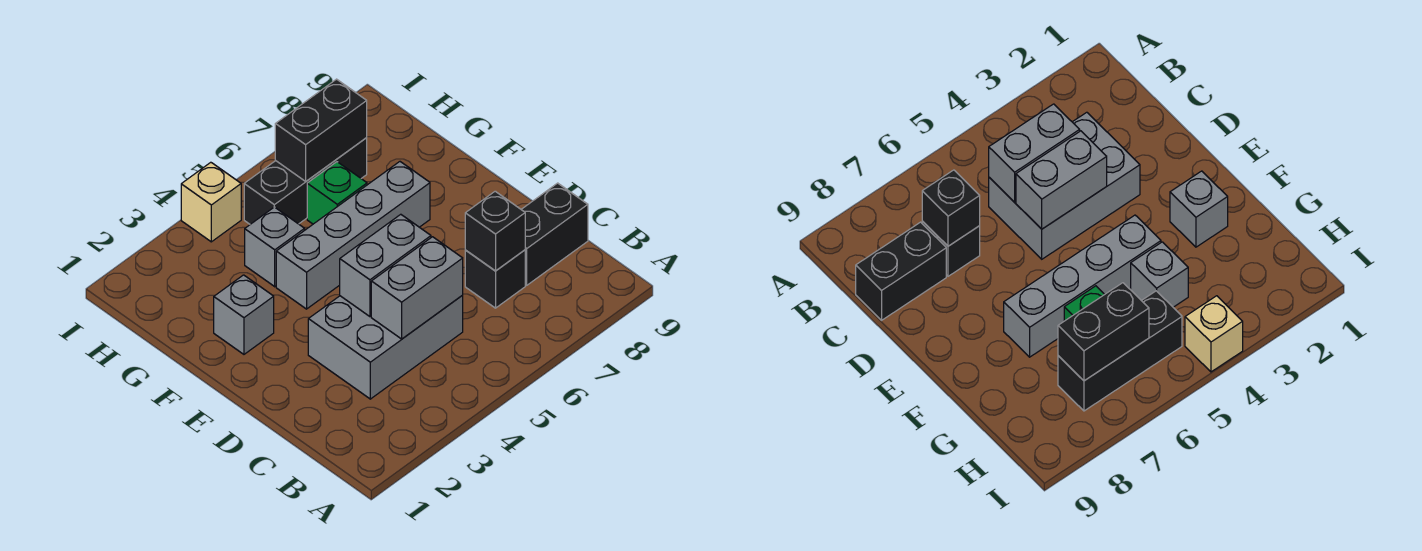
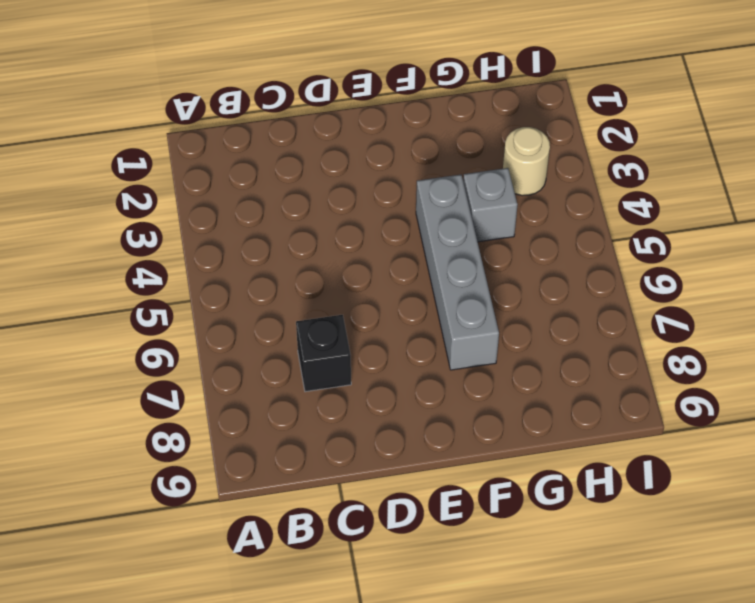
tan 1x1 round brick [503,127,550,196] -> none
none -> grey 2x3 brick [308,295,463,399]
none -> black 1x2 brick [521,183,588,285]
none -> grey 1x1 brick [214,275,274,354]

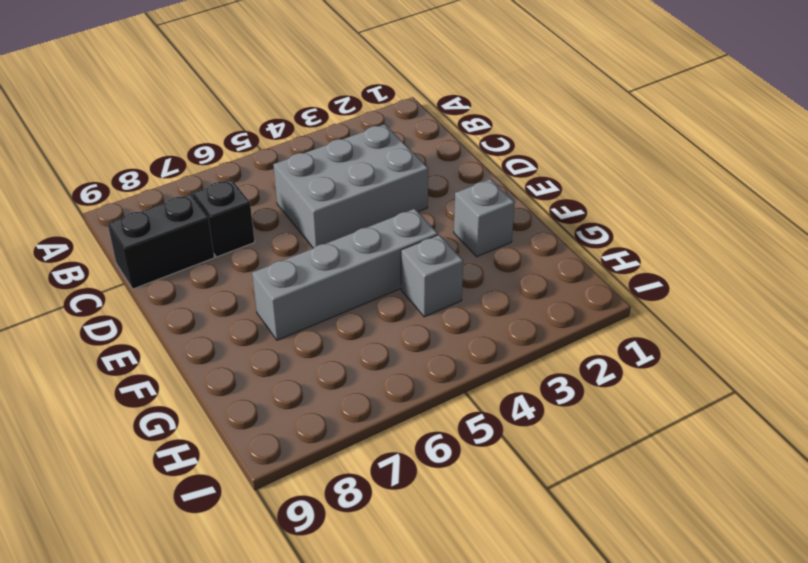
none -> green 1x1 brick [307,162,367,224]
none -> black 1x3 brick [244,138,367,224]
none -> tan 1x1 brick [181,162,241,242]

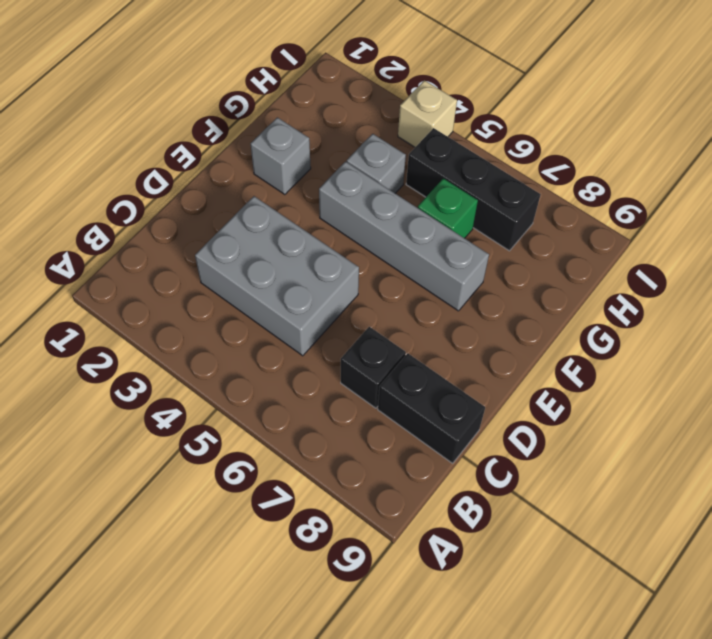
none -> grey 1x2 brick [371,237,463,339]
none -> black 1x1 brick [465,191,525,271]
none -> grey 1x2 brick [340,214,431,317]

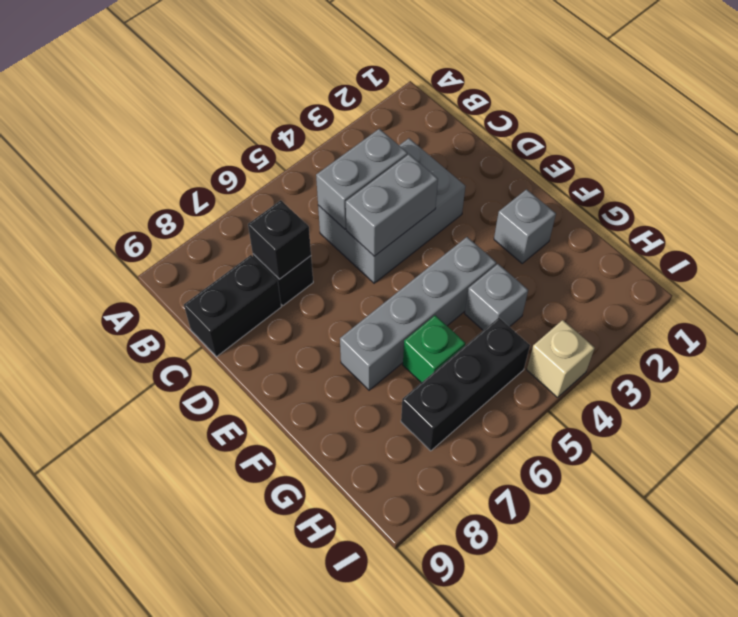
none -> black 1x2 brick [275,79,367,181]

